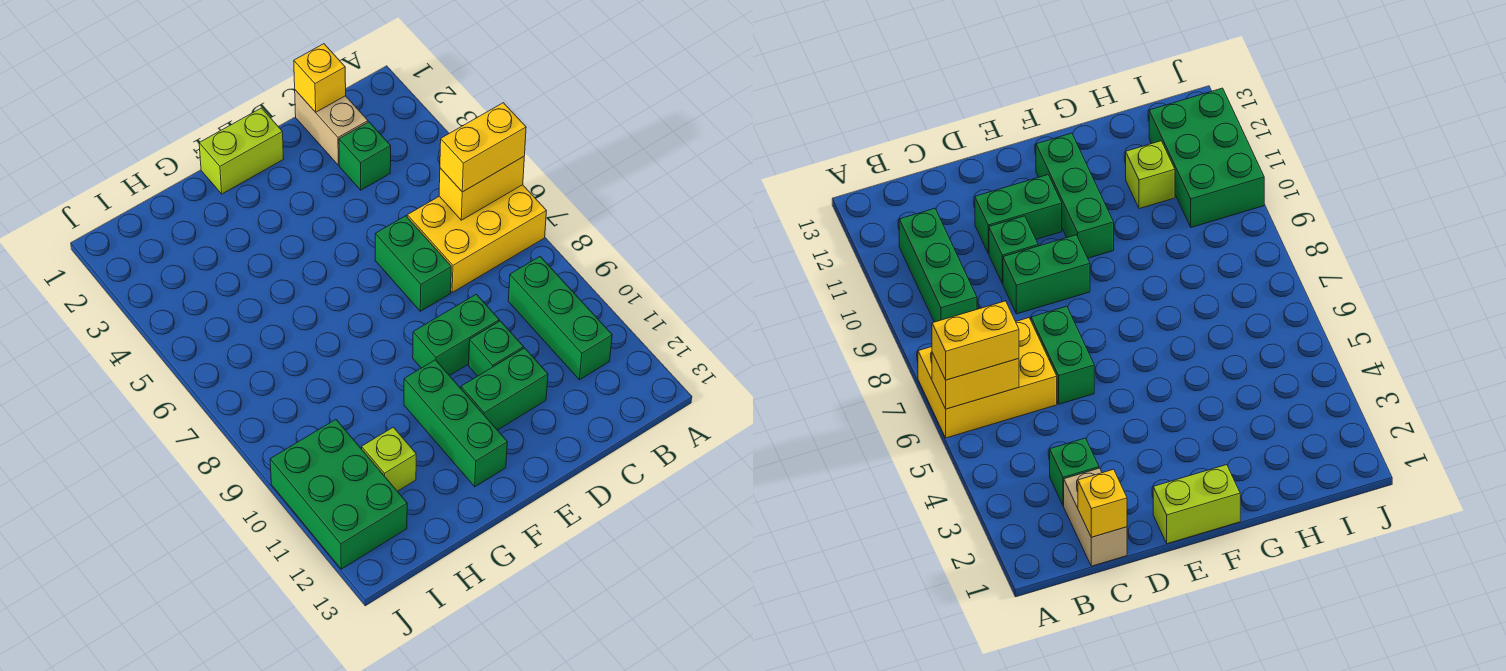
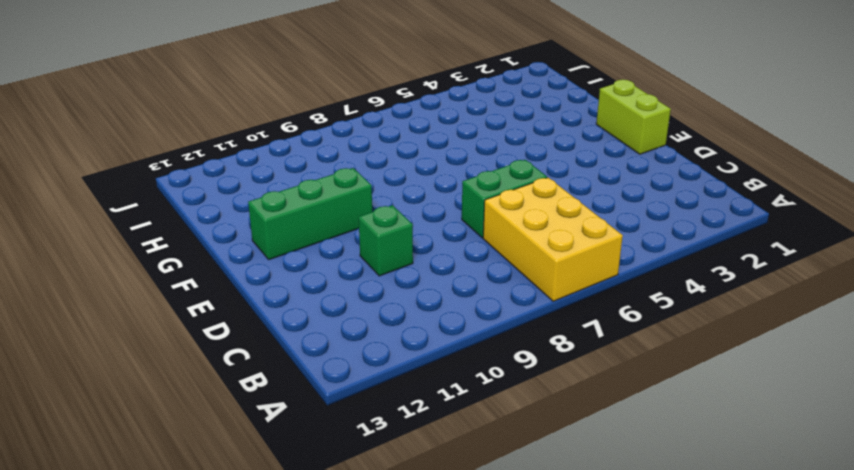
none -> green 1x3 brick [508,257,612,380]
none -> tan 1x2 brick [295,90,368,165]
none -> green 1x1 brick [339,122,391,190]

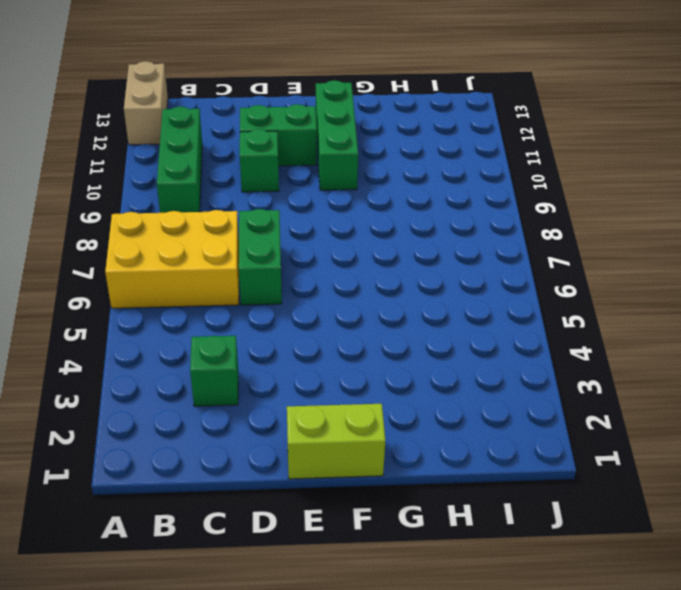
tan 1x2 brick [124,61,168,145] -> tan 1x2 brick moved to [295,90,368,165]
none -> green 1x2 brick [413,294,499,376]
none -> lime 1x1 brick [362,427,416,491]
none -> green 2x3 brick [270,420,407,569]

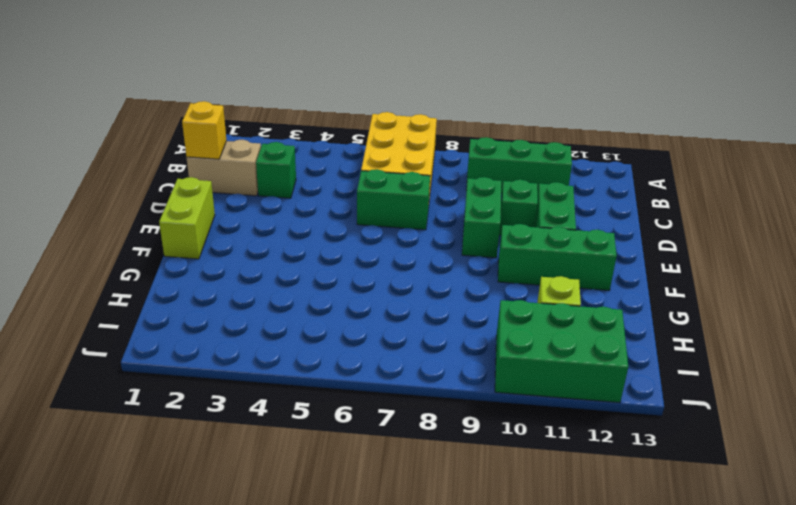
none -> yellow 1x2 brick [439,157,524,220]
none -> yellow 1x2 brick [440,103,526,192]

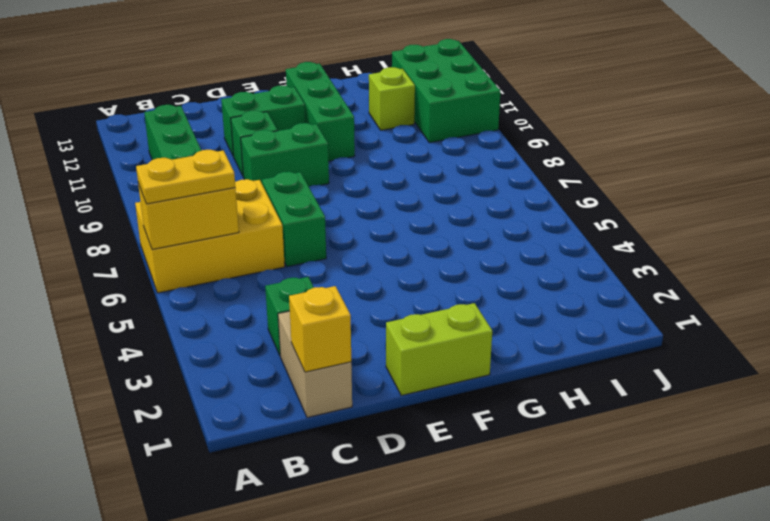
yellow 1x2 plate [136,150,235,204] -> yellow 1x2 brick [440,103,526,192]

